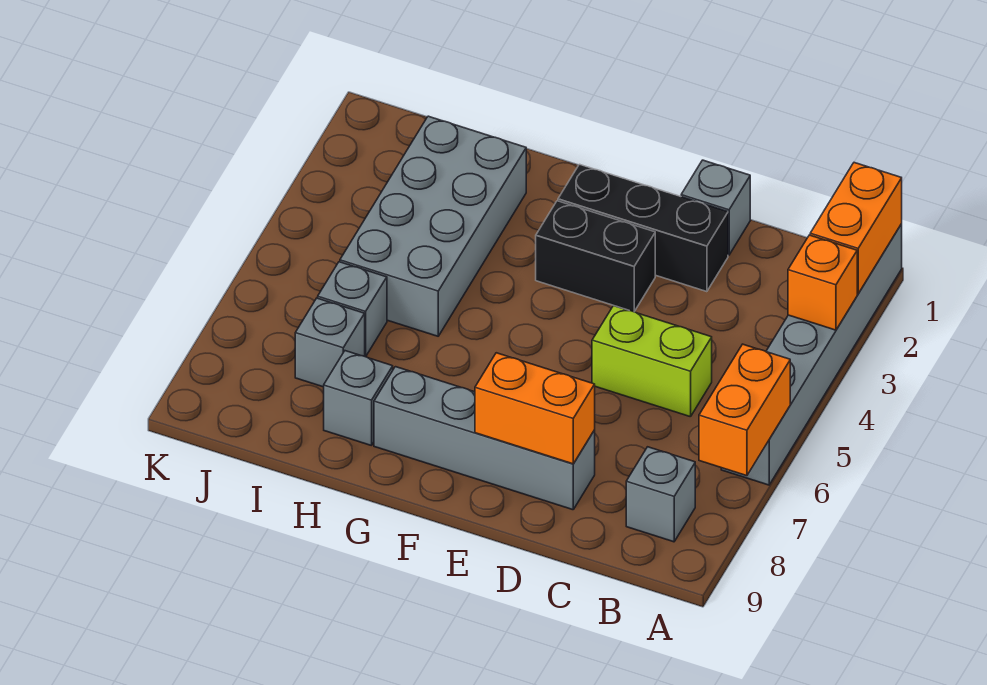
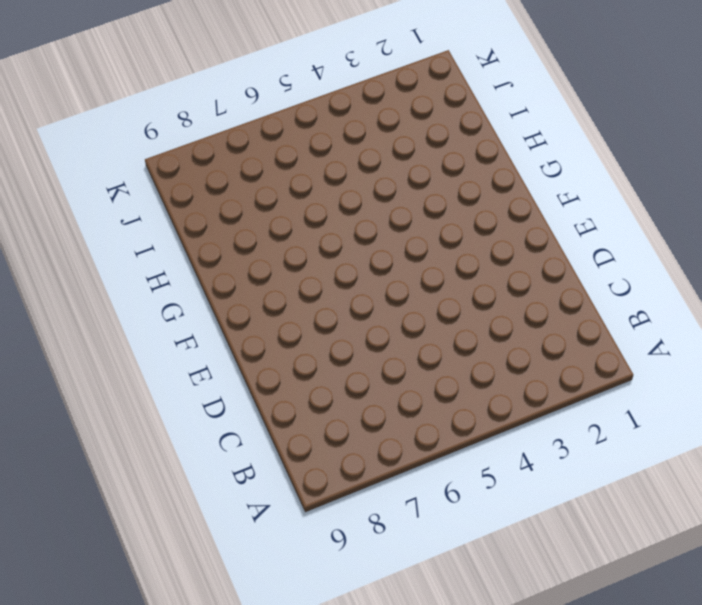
none -> grey 1x6 brick [721,224,902,485]
none -> grey 1x1 brick [626,447,695,542]
none -> lime 1x2 brick [592,306,712,417]

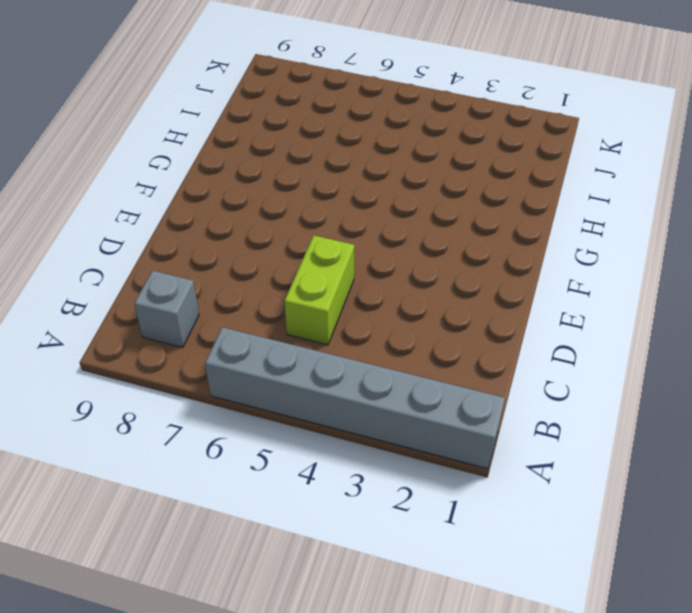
none -> grey 1x1 brick [681,160,750,255]
none -> black 1x3 brick [558,164,728,292]
none -> grey 1x4 brick [374,367,595,510]

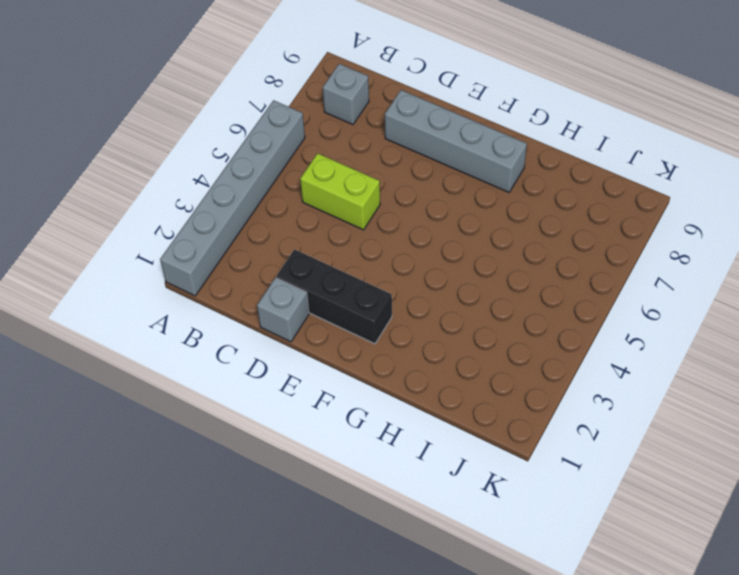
none -> black 1x2 brick [536,201,655,312]
none -> grey 2x4 brick [340,116,526,336]
none -> grey 1x1 brick [324,351,393,446]

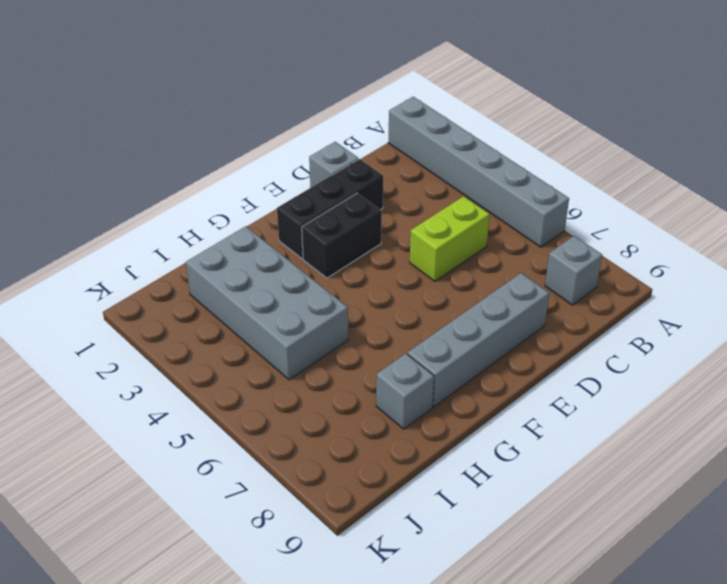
none -> grey 1x1 brick [318,262,387,357]
none -> grey 1x1 brick [295,298,365,387]
none -> orange 1x2 brick [810,163,902,294]

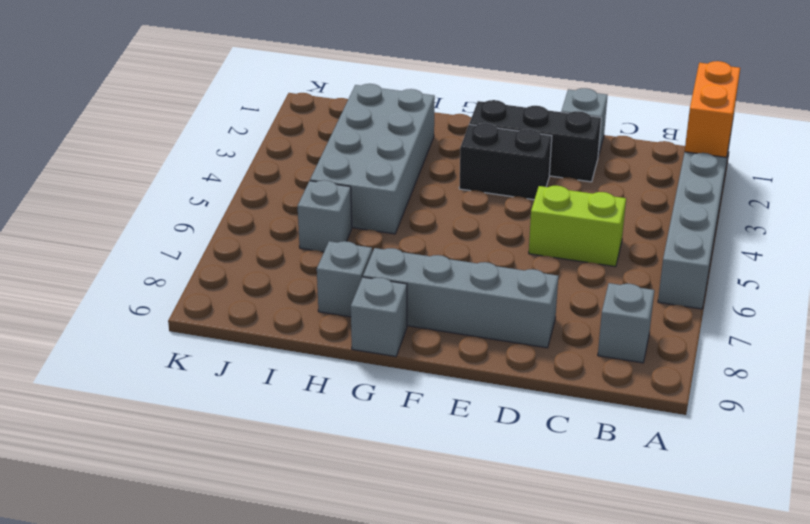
grey 1x1 brick [351,277,407,357] -> grey 1x1 brick moved to [295,298,365,387]
none -> orange 1x1 brick [788,235,857,330]
none -> orange 1x2 brick [699,344,790,476]
none -> orange 1x2 brick [475,353,595,464]

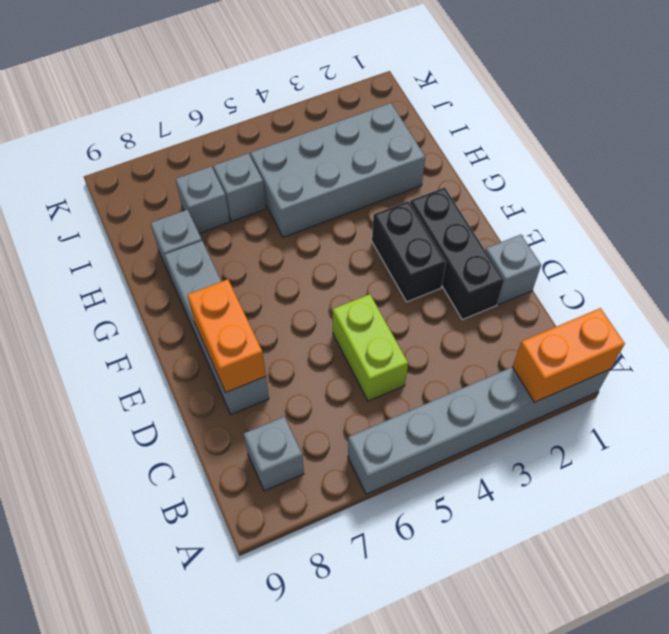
none -> orange 1x1 brick [788,235,857,330]
none -> orange 1x2 brick [699,344,790,476]

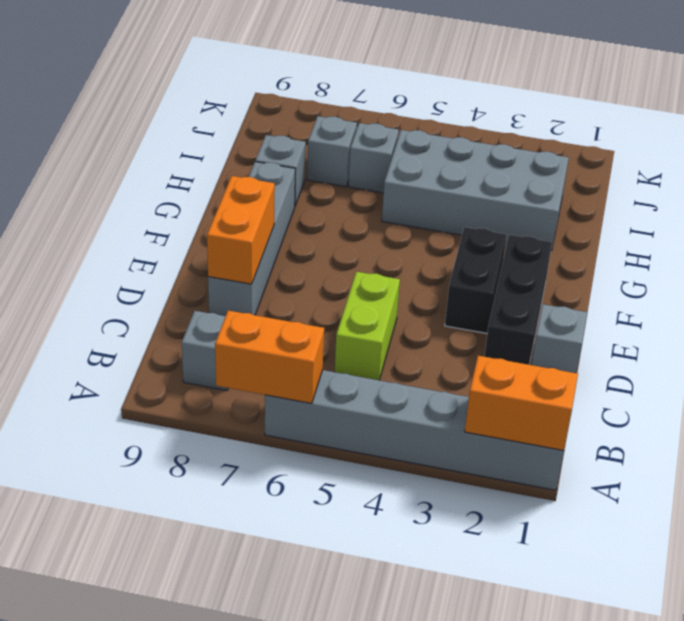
none -> orange 1x1 brick [788,235,857,330]

